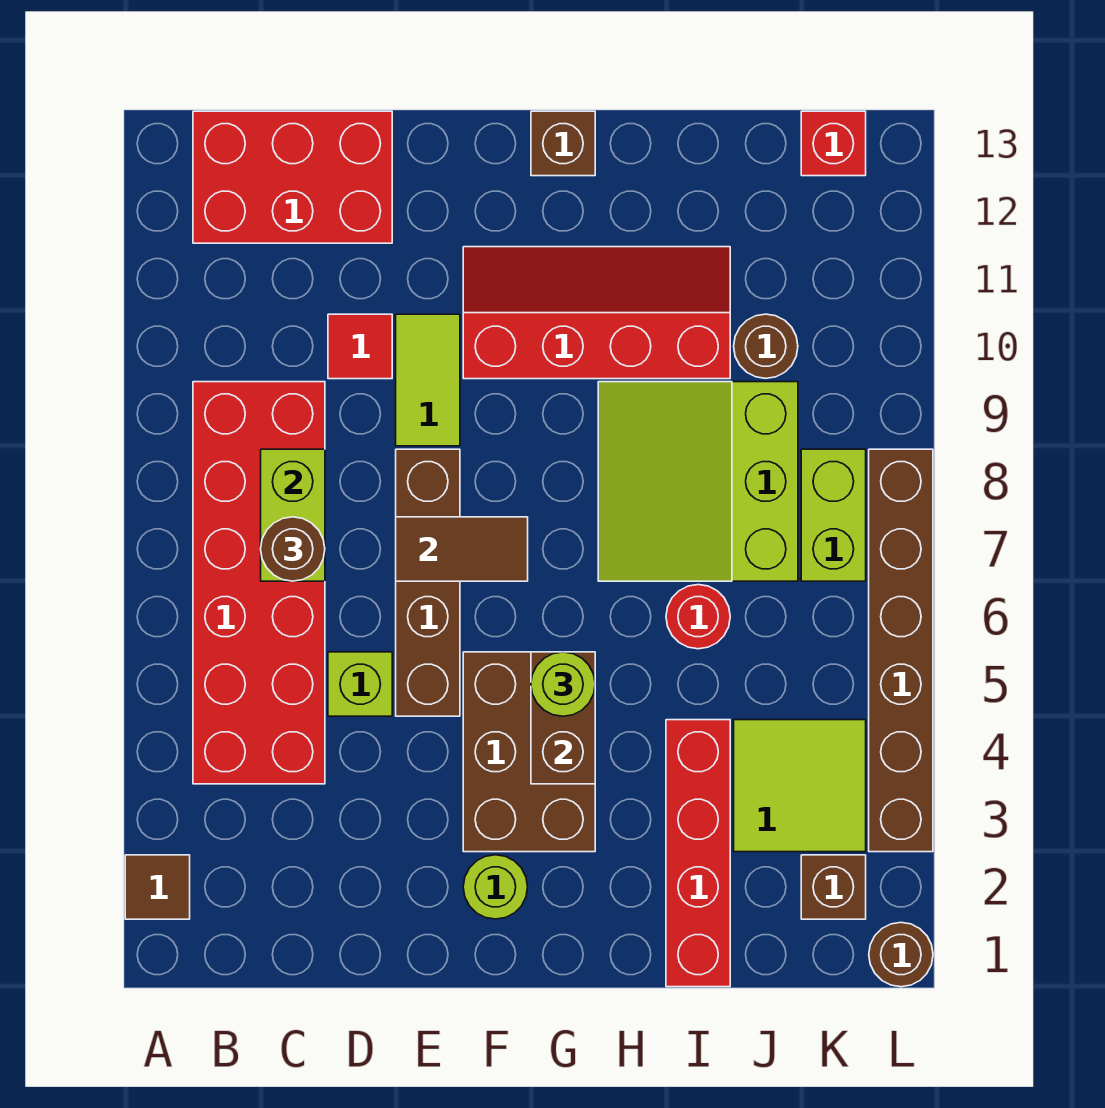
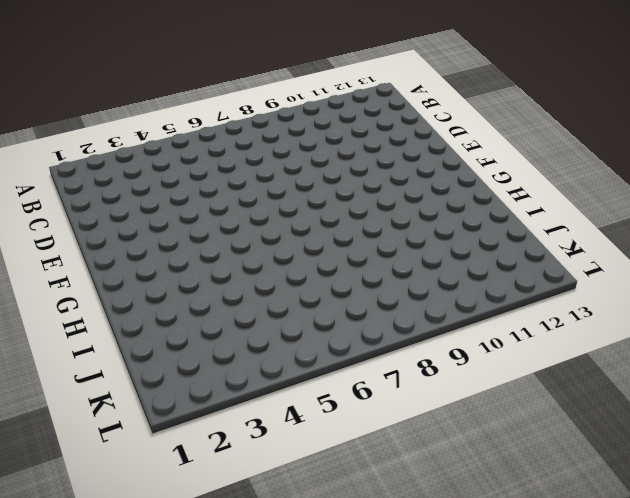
none -> brown 1x1 tile [125,855,190,919]
none -> red 2x6 brick [193,382,325,784]
none -> red 2x3 brick [193,111,392,243]

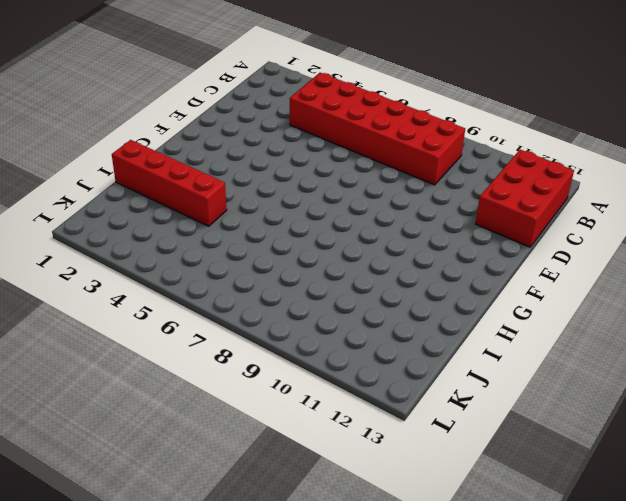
none -> brown 1x1 tile [125,855,190,919]
none -> lime 1x1 brick [328,652,392,716]
none -> red 1x1 tile [328,314,392,379]

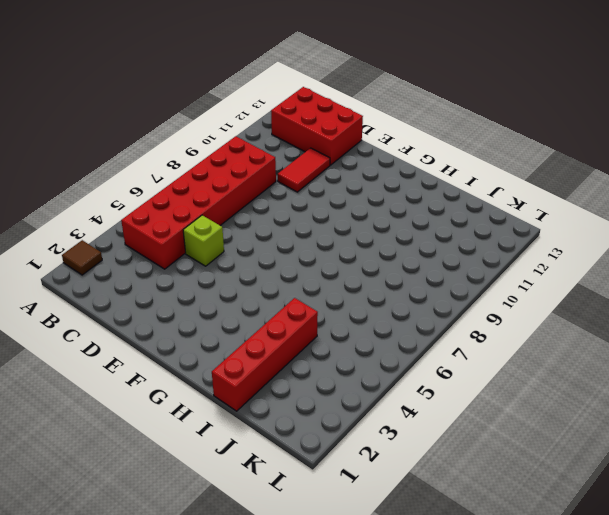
red 1x2 tile [278,148,330,192] -> red 1x1 tile [328,314,392,379]
none -> brown 1x4 brick [396,449,460,716]
none -> lime 1x2 tile [396,314,460,446]
none -> lime 1x1 round brick [463,855,528,919]

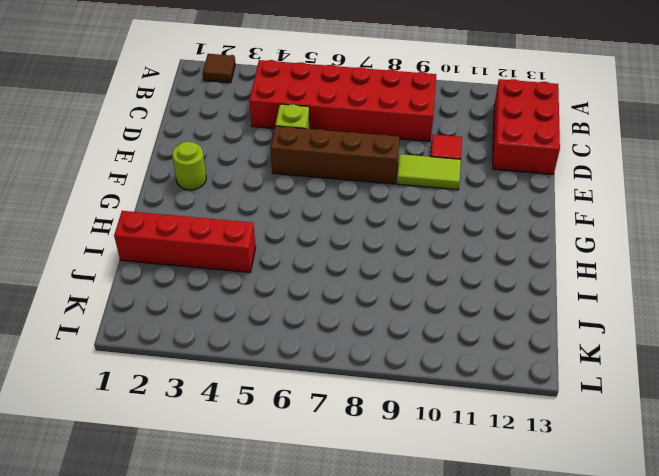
none -> brown 2x3 brick [463,652,595,852]
none -> red 2x4 slope [463,247,730,379]
none -> brown 1x1 brick [531,111,595,176]

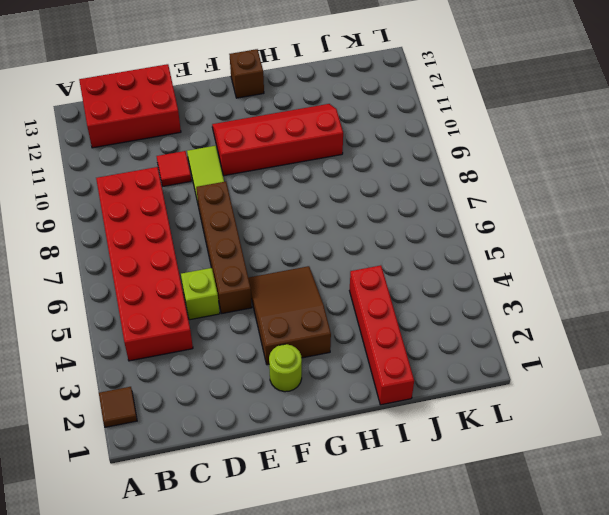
brown 2x3 slope [248,266,331,365] -> brown 2x3 brick [463,652,595,852]
none -> lime 3x3 slope [598,382,798,581]
none -> red 1x1 round brick [666,585,730,649]
none -> lime 2x2 tile [734,720,866,852]

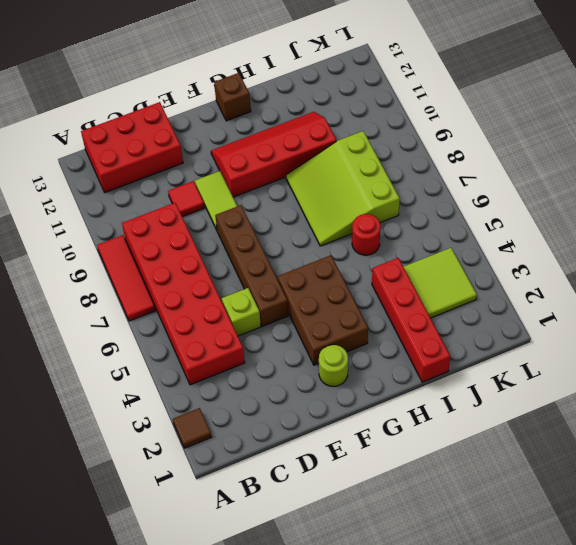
red 1x3 tile [97,235,155,321] -> none
none -> brown 1x1 round brick [734,314,798,378]
none -> brown 1x1 brick [801,855,866,919]
none -> lime 1x2 brick [801,449,866,581]

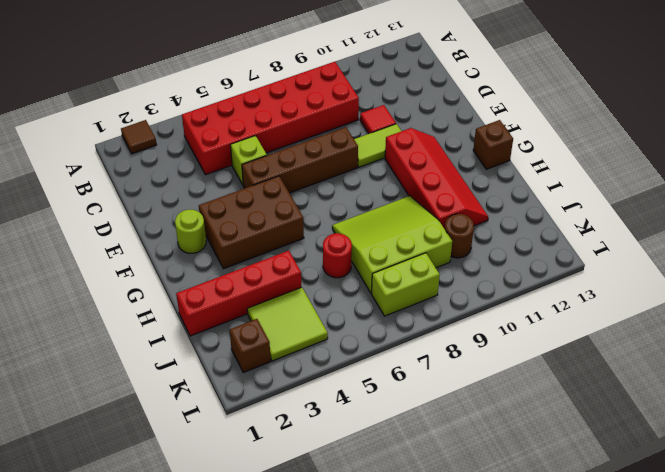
none -> red 2x3 brick [193,111,392,243]
none -> red 1x1 brick [801,111,866,176]
none -> brown 1x1 round brick [869,922,933,987]

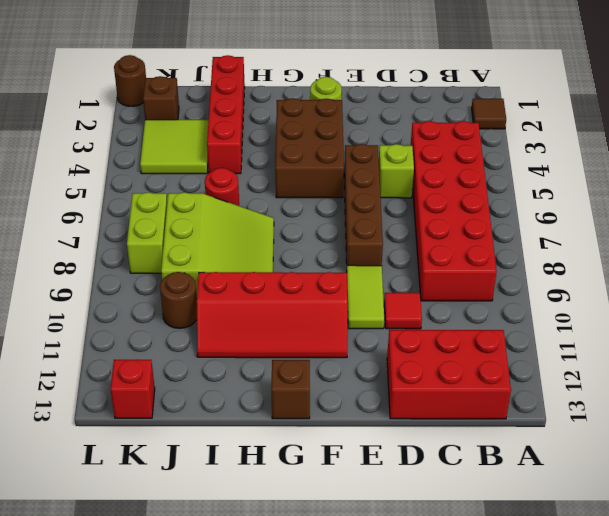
none -> brown 1x6 brick [869,449,933,852]
none -> lime 1x2 brick [261,449,325,581]
none -> brown 1x2 tile [396,517,528,581]

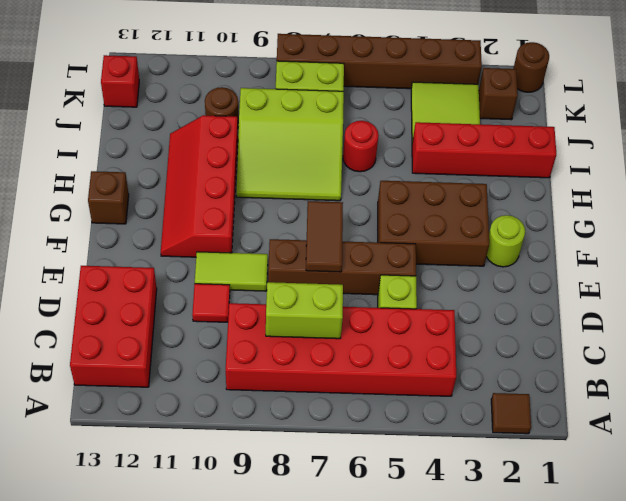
none -> brown 1x2 brick [531,652,595,784]
none -> brown 1x1 round brick [261,517,325,581]
none -> lime 1x1 round brick [531,652,595,716]

